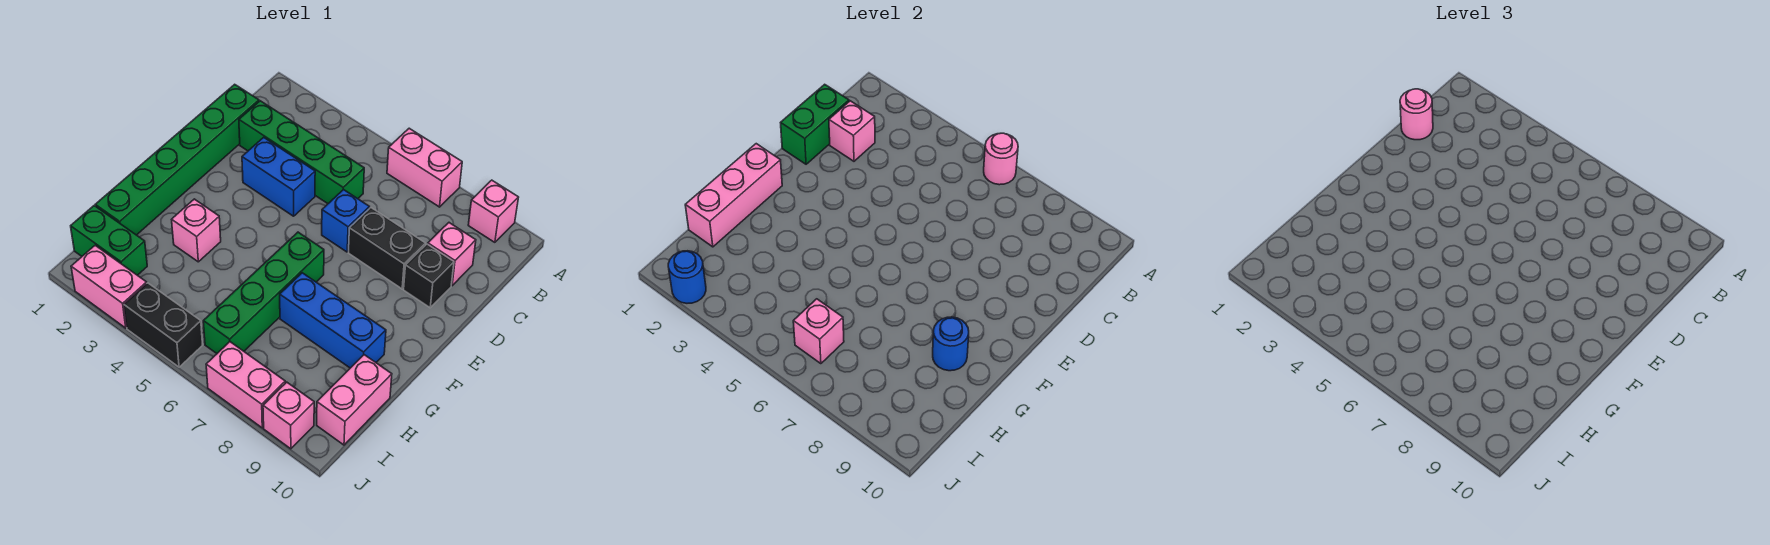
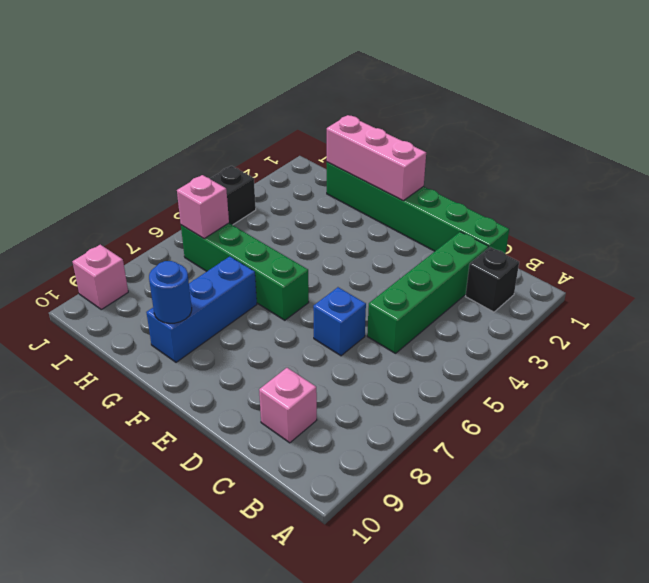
black 1x1 brick [466,247,519,312] -> black 1x1 brick moved to [404,244,454,308]
none -> pink 1x2 brick [387,128,462,207]
none -> pink 1x1 brick [468,180,519,242]
none -> blue 1x2 brick [242,137,315,216]

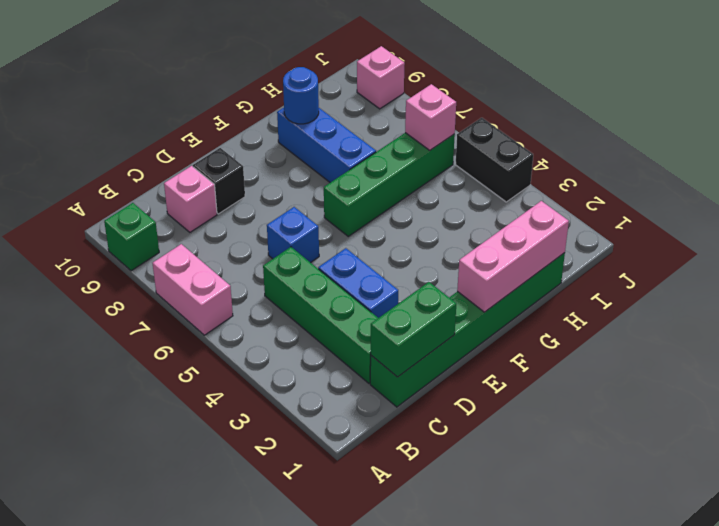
green 1x1 brick [104,203,159,271] -> pink 1x1 brick [468,180,519,242]
none -> black 1x2 brick [349,208,425,289]
none -> pink 1x1 brick [172,199,221,262]
none -> pink 1x2 brick [317,355,392,445]

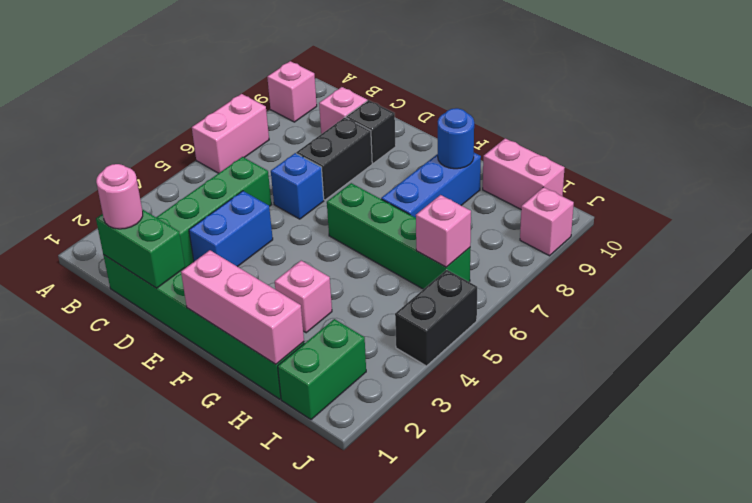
none -> pink 1x2 brick [71,245,147,328]
none -> pink 1x2 brick [206,342,285,428]
none -> pink 1x1 round brick [984,133,1018,185]

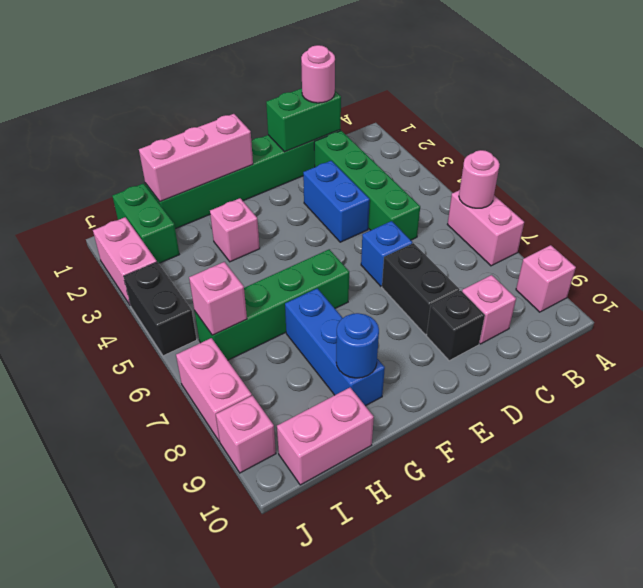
none -> pink 1x1 brick [829,101,875,161]
none -> blue 1x1 round brick [668,251,706,303]

